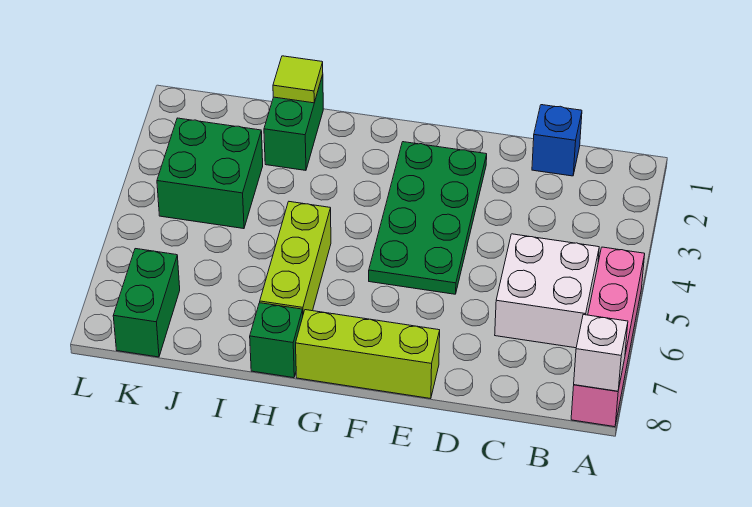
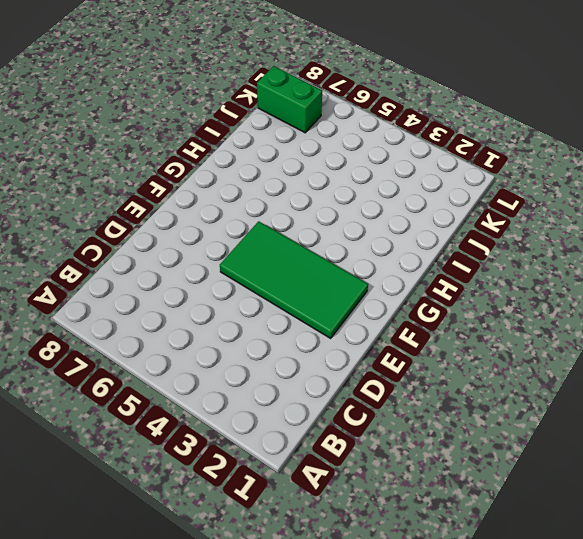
green 2x4 tile [220,221,368,338] -> green 2x4 plate [369,142,487,294]
none -> pink 1x4 brick [571,247,645,427]
none -> white 2x2 brick [495,234,599,348]
none -> blue 1x1 brick [532,105,582,176]

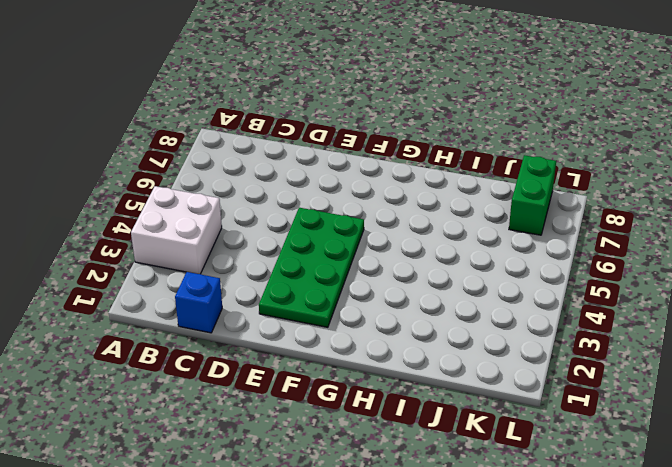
white 2x2 brick [131,186,222,274] -> white 2x2 brick moved to [495,234,599,348]
none -> pink 1x4 brick [571,247,645,427]
none -> lime 1x3 brick [296,310,440,399]
none -> lime 1x3 brick [260,202,331,314]

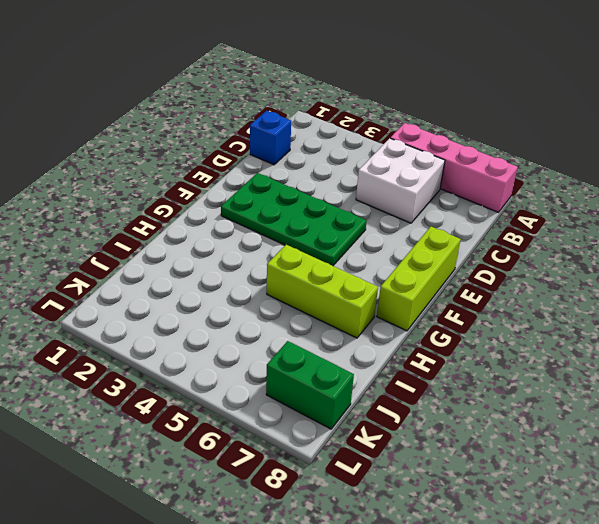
none -> green 1x1 brick [250,303,303,378]
none -> green 1x2 brick [264,75,323,170]
none -> green 2x2 brick [157,118,263,229]

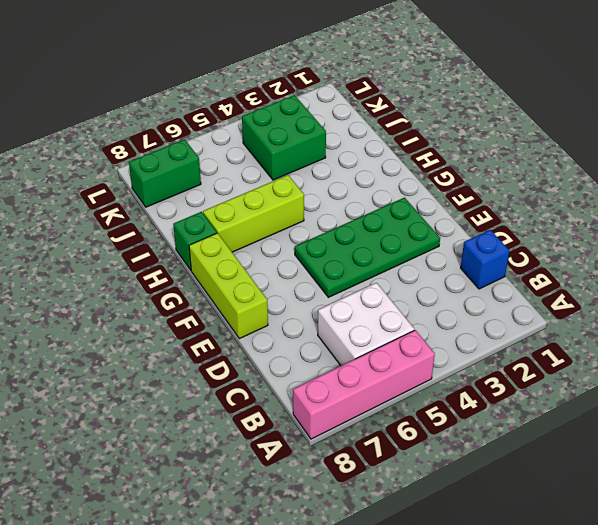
none -> green 1x2 brick [264,75,323,170]
none -> white 1x1 brick [574,315,628,391]
none -> lime 1x1 tile [273,56,323,103]

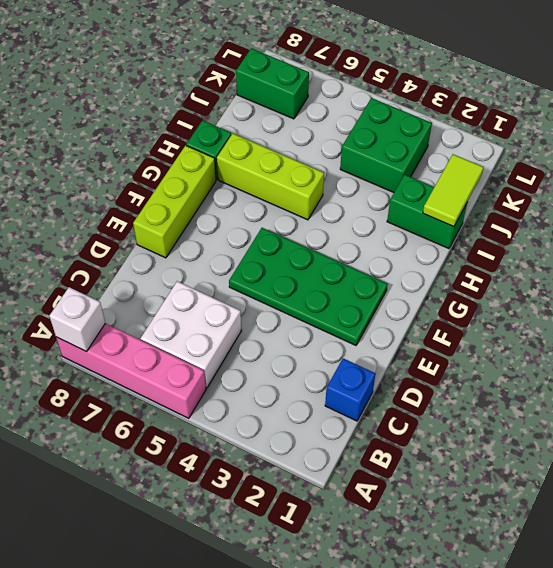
lime 1x2 tile [423,154,484,227] -> lime 1x1 tile [273,56,323,103]

